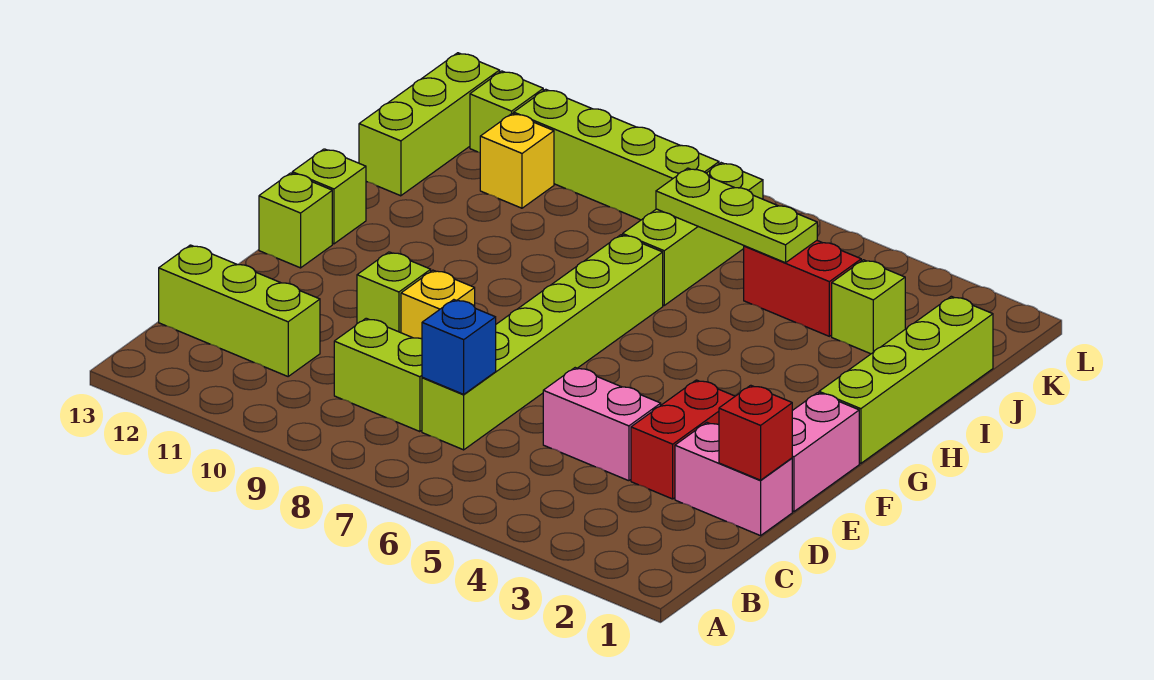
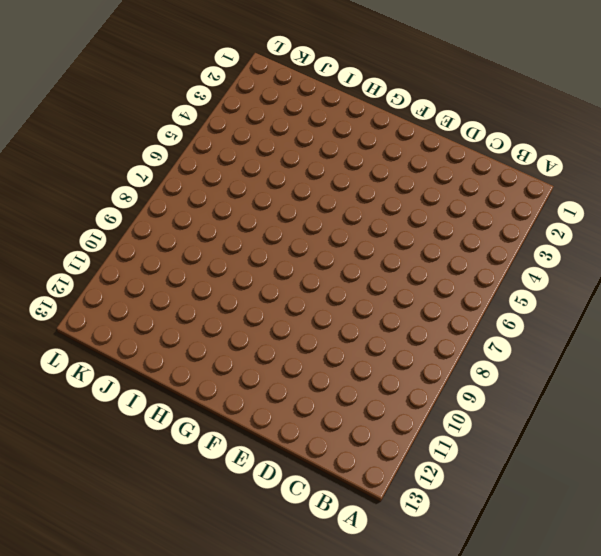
none -> lime 1x6 brick [422,235,663,450]
none -> lime 1x2 brick [334,318,422,432]
none -> lime 1x3 brick [159,245,320,376]

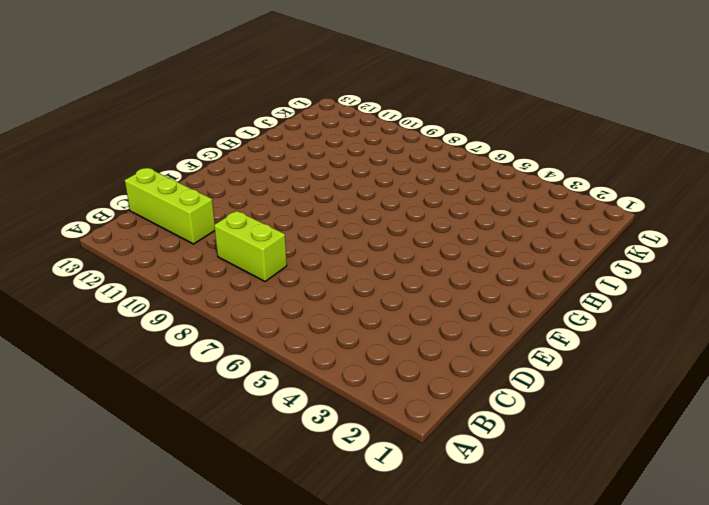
none -> lime 1x6 brick [422,235,663,450]
none -> pink 1x2 brick [675,422,792,536]
none -> red 1x2 brick [631,380,735,499]

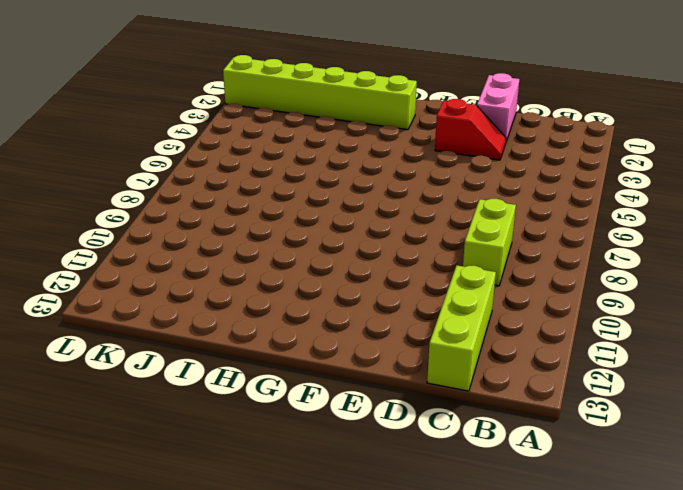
red 1x2 slope [435,99,506,160] -> red 1x2 brick [631,380,735,499]
lime 1x6 brick [223,55,417,130] -> lime 1x6 brick moved to [422,235,663,450]
none -> pink 1x2 brick [543,368,661,481]
none -> pink 1x2 brick [792,393,859,512]
none -> yellow 1x1 brick [401,270,475,339]

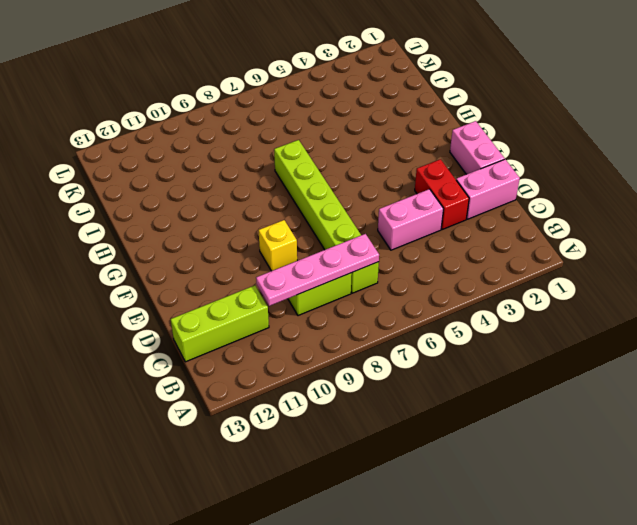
pink 1x4 plate [256,234,379,306] -> blue 1x1 brick [422,300,496,394]
none -> lime 1x1 brick [357,252,431,333]
none -> lime 1x1 brick [259,173,332,268]
none -> lime 1x4 brick [819,296,993,463]

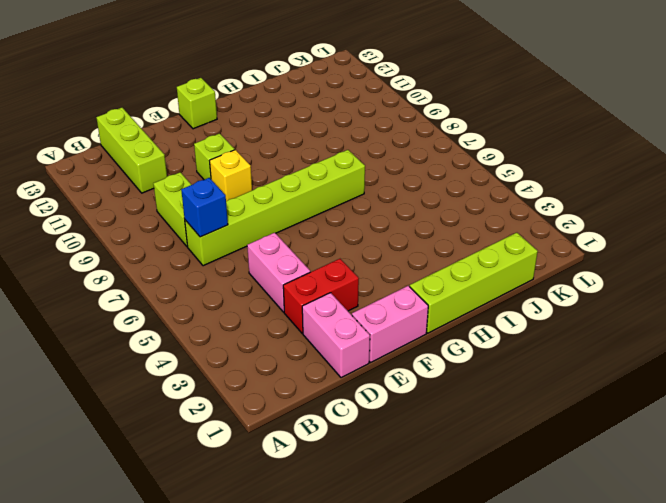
none -> lime 1x1 brick [292,149,366,244]
none -> lime 1x3 brick [623,163,763,305]
none -> lime 1x3 brick [359,53,500,196]

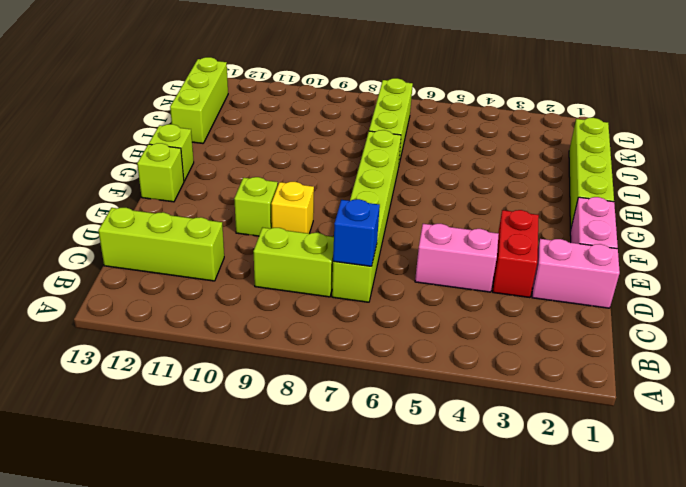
none -> lime 1x1 brick [832,260,905,354]
none -> red 1x2 brick [744,241,861,336]
none -> yellow 1x1 brick [480,113,554,208]

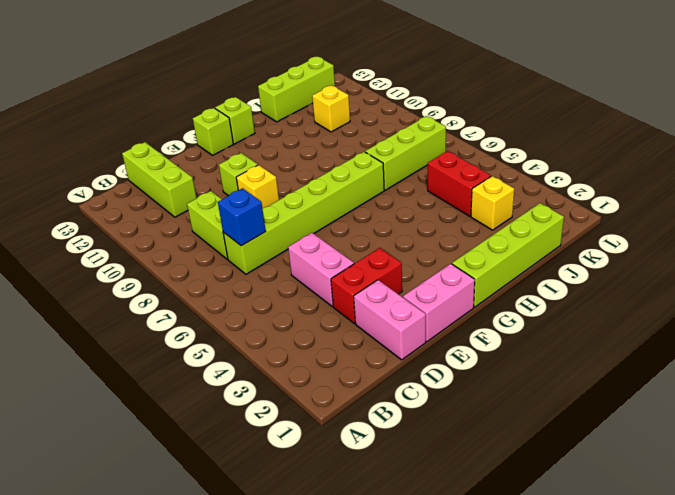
yellow 1x1 brick [471,176,514,230] -> lime 1x1 brick [832,260,905,354]
none -> lime 1x4 brick [514,89,719,220]
none -> lime 1x1 brick [470,71,543,152]
none -> red 1x1 brick [719,385,792,480]

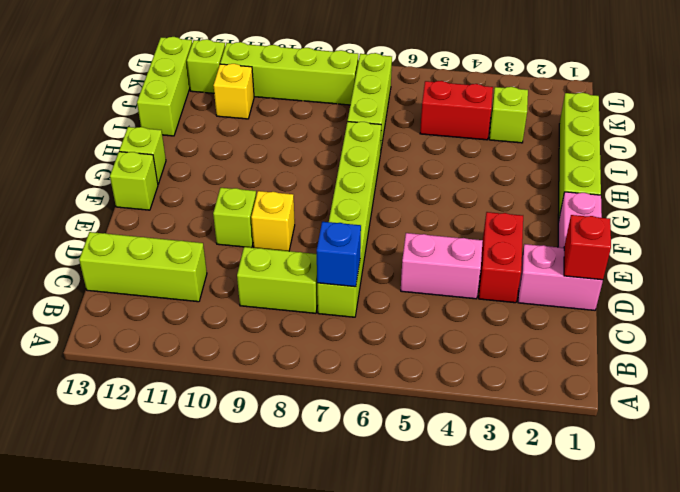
none -> lime 1x3 plate [656,168,817,263]

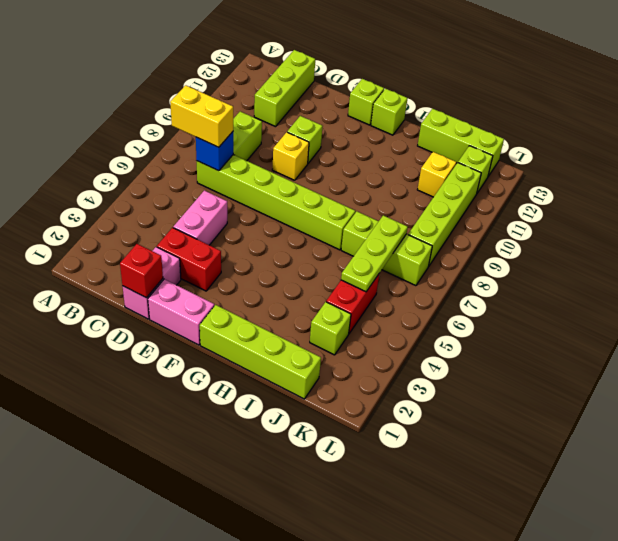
yellow 1x2 brick [170,85,233,147] -> none

